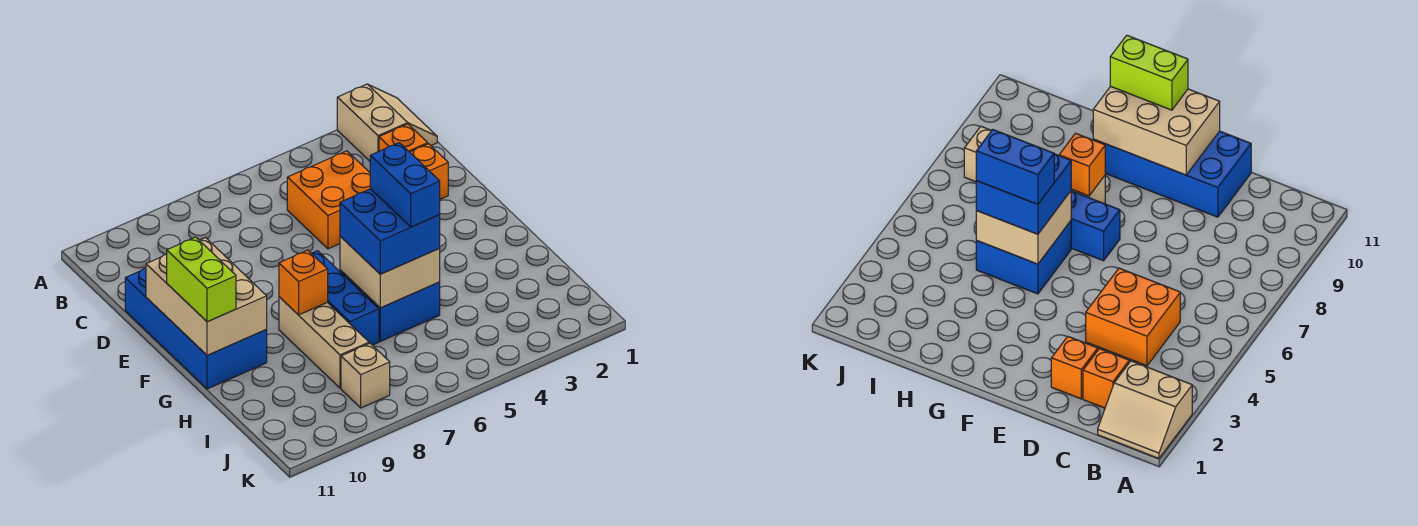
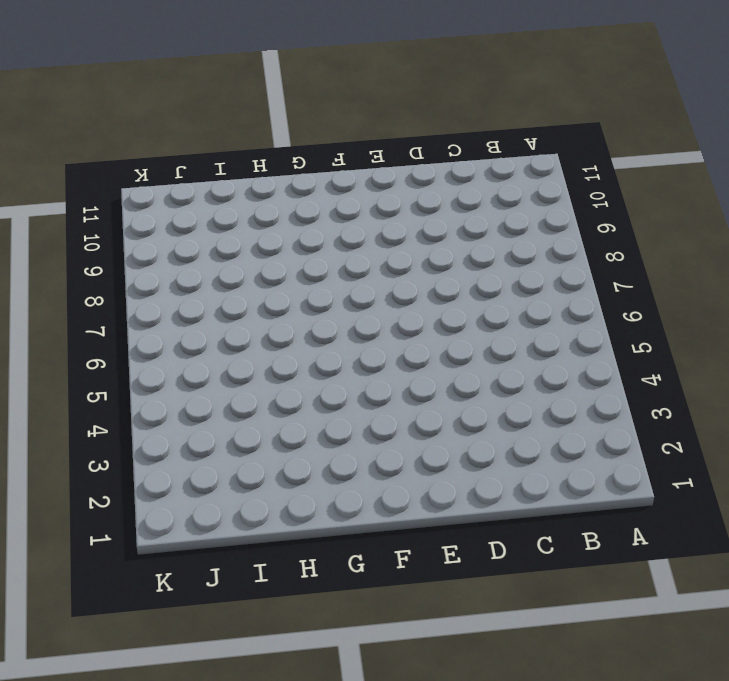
none -> tan 2x2 slope [337,84,437,161]
none -> orange 1x1 brick [379,124,428,152]
none -> orange 2x2 brick [287,151,370,249]

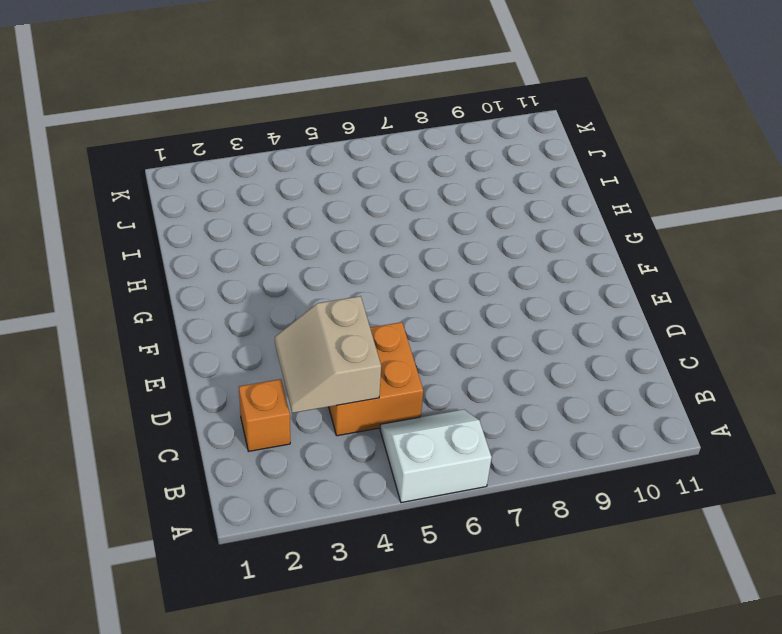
white 2x2 slope [380,410,492,503] -> none
tan 2x2 slope [275,296,381,413] -> tan 2x2 slope moved to [337,84,437,161]
none -> orange 1x1 brick [410,144,448,199]
none -> blue 2x4 brick [125,268,267,389]
none -> blue 1x3 brick [311,251,379,345]

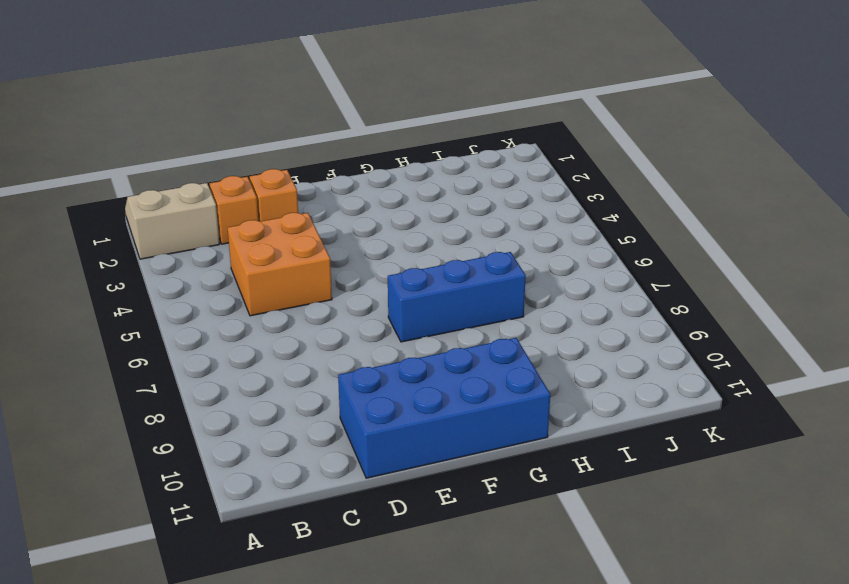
none -> blue 2x2 brick [340,270,440,341]
none -> tan 1x3 brick [279,297,369,388]
none -> tan 1x1 brick [341,343,390,408]

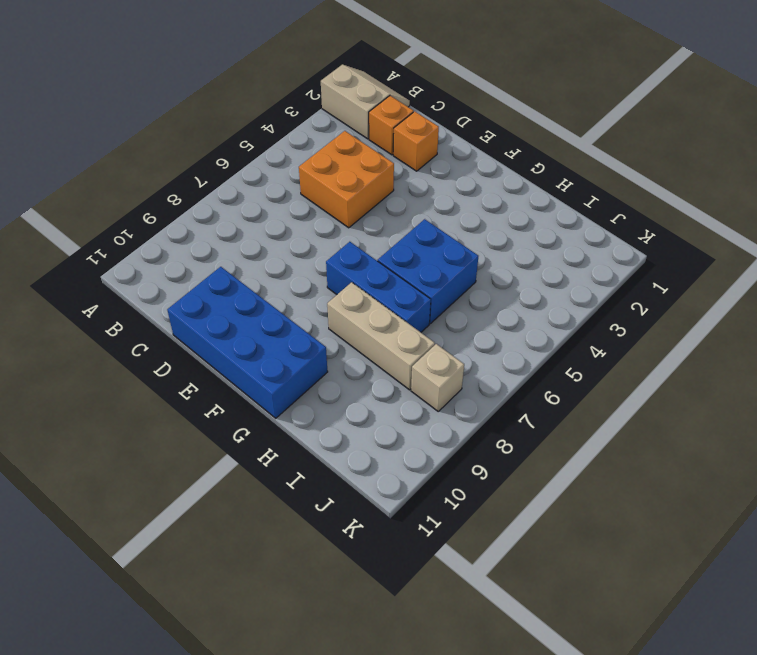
none -> tan 2x3 brick [146,238,267,355]
none -> tan 2x2 brick [340,236,440,308]
none -> orange 1x1 brick [279,250,328,315]

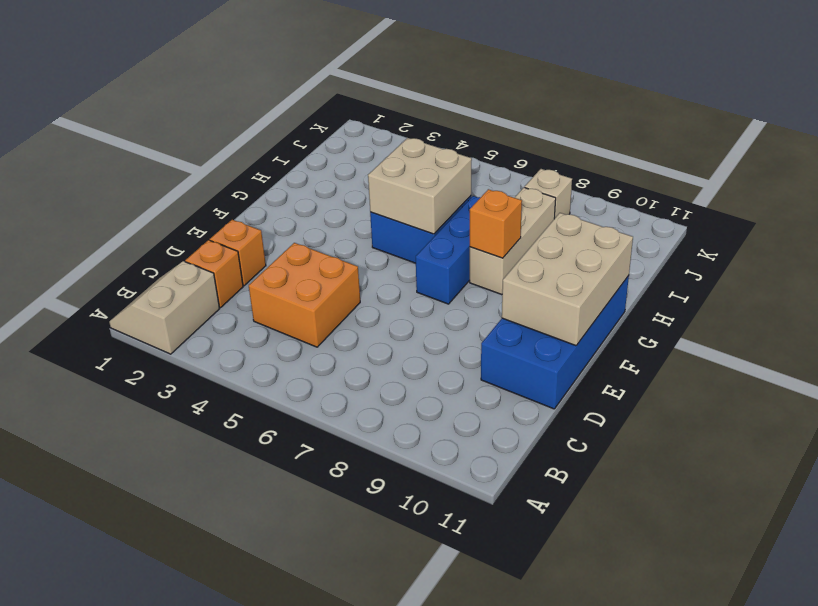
none -> lime 1x2 brick [167,237,236,322]
none -> blue 2x2 brick [340,189,440,274]
none -> blue 1x2 brick [370,143,440,227]

